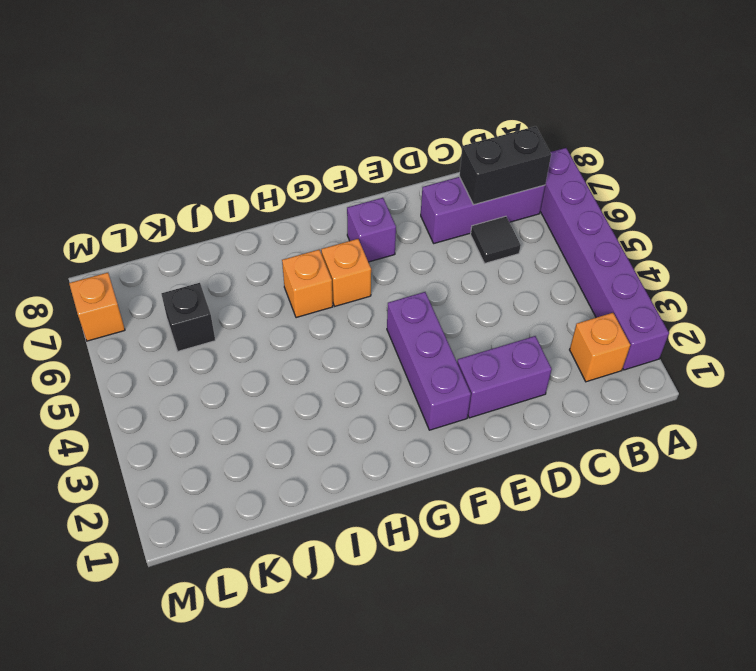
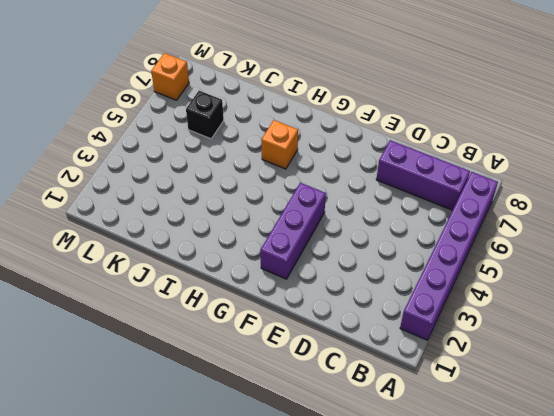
none -> orange 1x1 brick [570,313,630,382]
none -> black 1x1 tile [471,216,521,263]
none -> purple 1x2 brick [457,336,552,418]

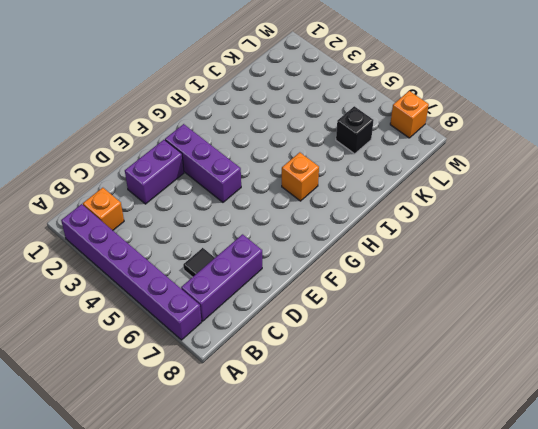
none -> purple 1x1 brick [347,198,396,262]
none -> orange 1x1 brick [321,239,371,306]
none -> black 1x2 brick [459,126,551,205]

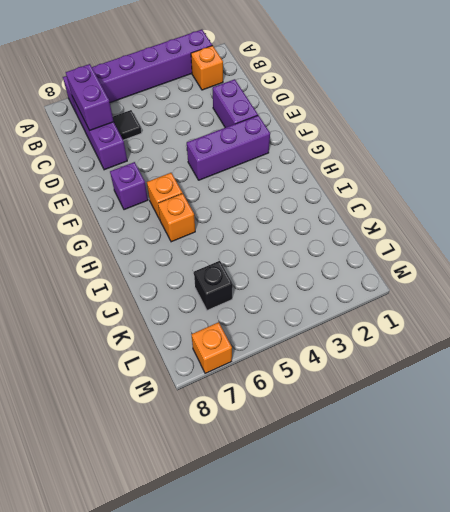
purple 1x2 brick [66,64,114,130] -> black 1x2 brick [459,126,551,205]

